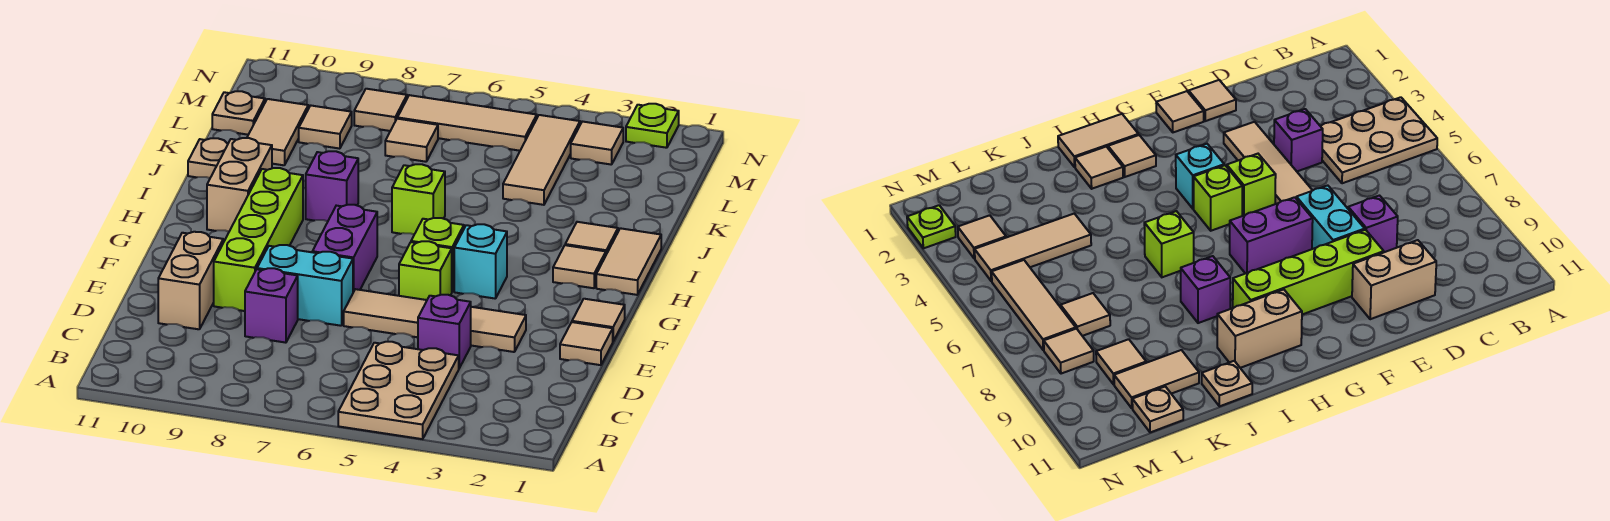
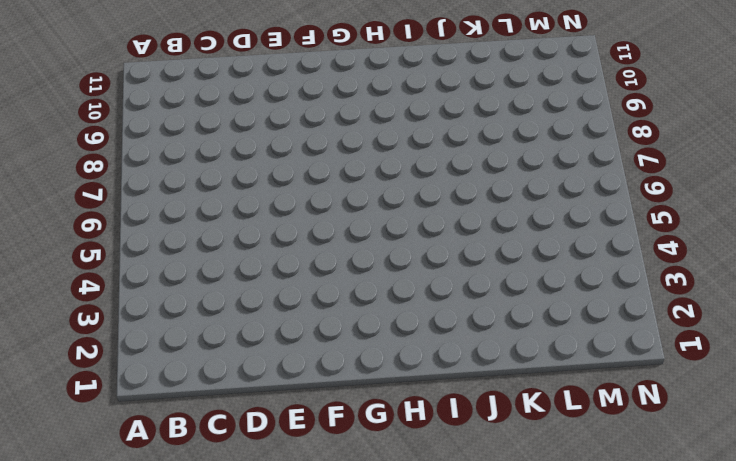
none -> tan 2x3 plate [338,342,459,439]
none -> purple 1x1 brick [418,295,471,368]
none -> purple 1x1 brick [245,268,298,343]

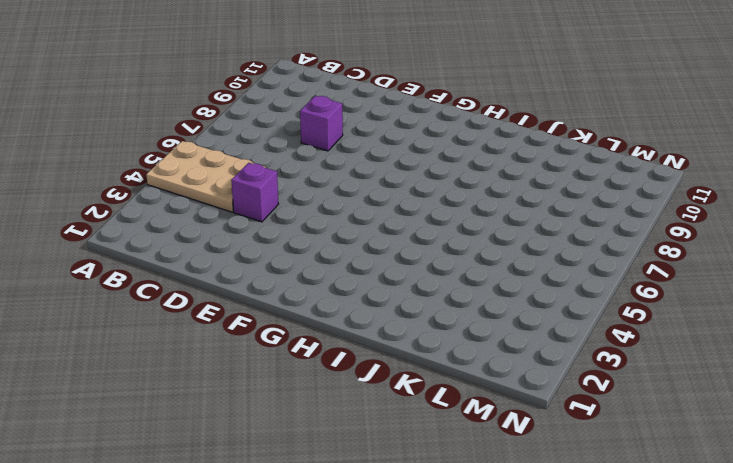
none -> tan 1x2 brick [158,232,223,329]
none -> tan 1x1 tile [560,322,613,365]
none -> tan 1x4 tile [344,289,526,352]

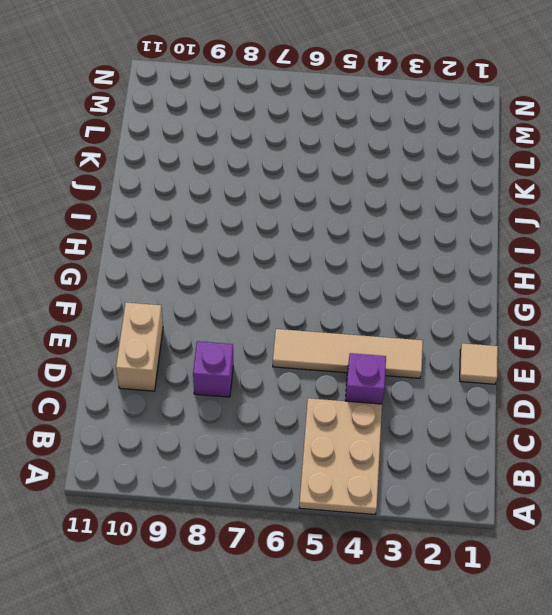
none -> cyan 1x2 brick [257,245,353,326]
none -> lime 1x4 brick [214,168,303,311]
none -> tan 1x1 tile [572,299,625,341]

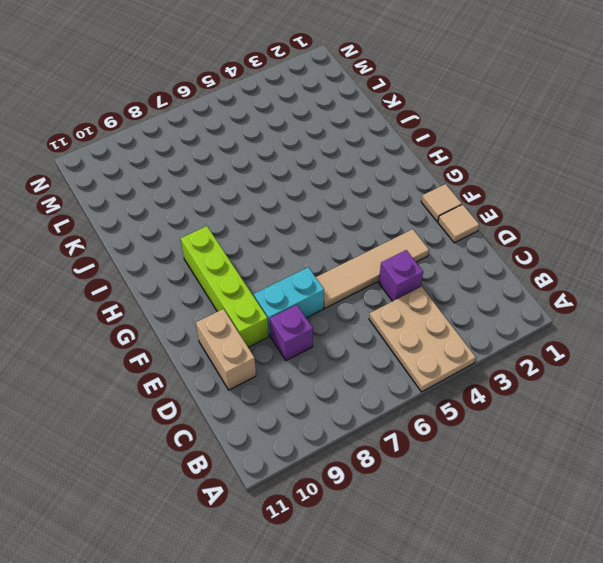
none -> lime 1x1 brick [399,241,452,300]
none -> purple 1x2 brick [312,205,377,292]
none -> cyan 1x1 brick [454,224,507,299]

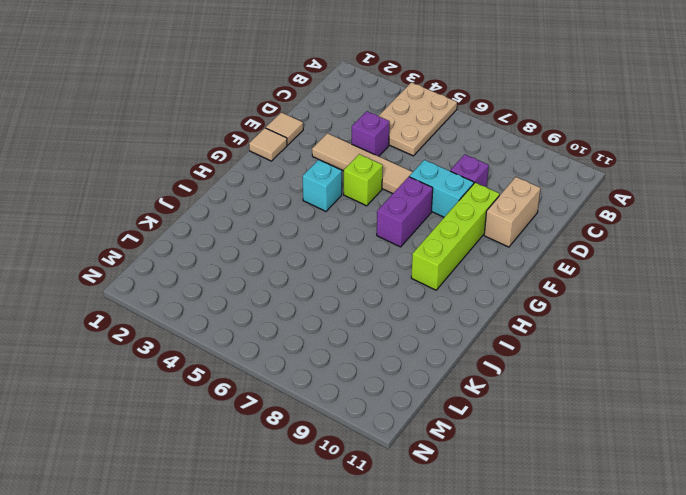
none -> lime 1x1 brick [411,218,464,291]
none -> tan 1x2 tile [596,228,661,295]
none -> tan 1x1 tile [553,245,606,288]

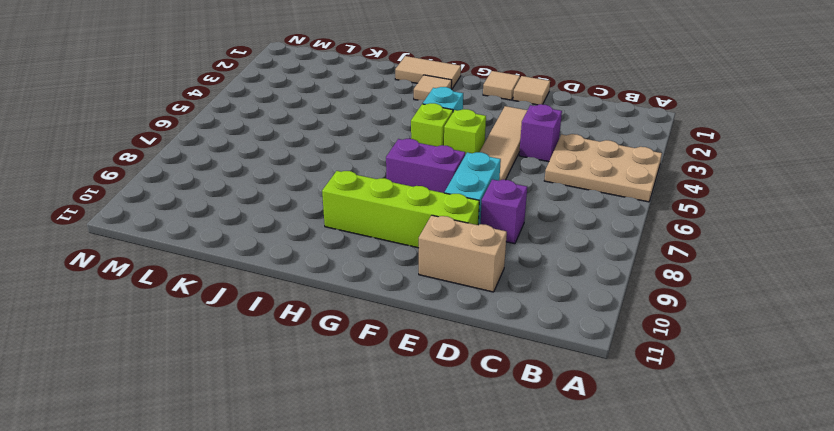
none -> tan 1x2 brick [207,138,272,232]
none -> tan 1x1 tile [565,222,618,254]
none -> lime 1x1 brick [392,164,445,234]

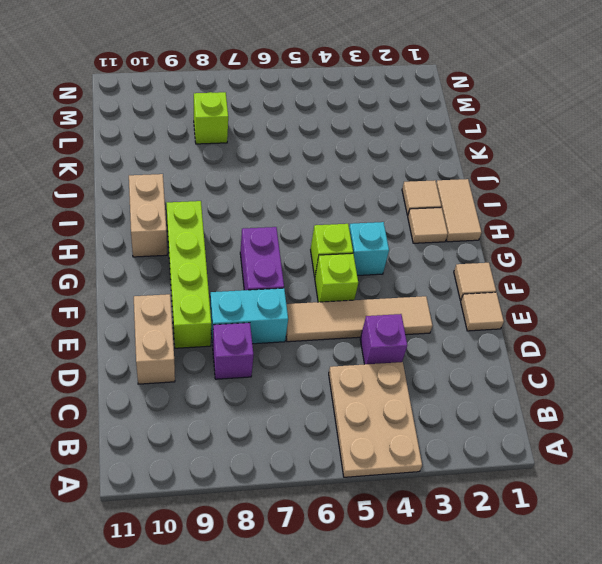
lime 1x1 brick [194,92,228,144] -> lime 1x1 brick moved to [392,164,445,234]
none -> purple 1x1 brick [306,151,358,221]
none -> tan 1x1 plate [188,138,228,178]
none -> tan 1x3 tile [503,115,580,205]

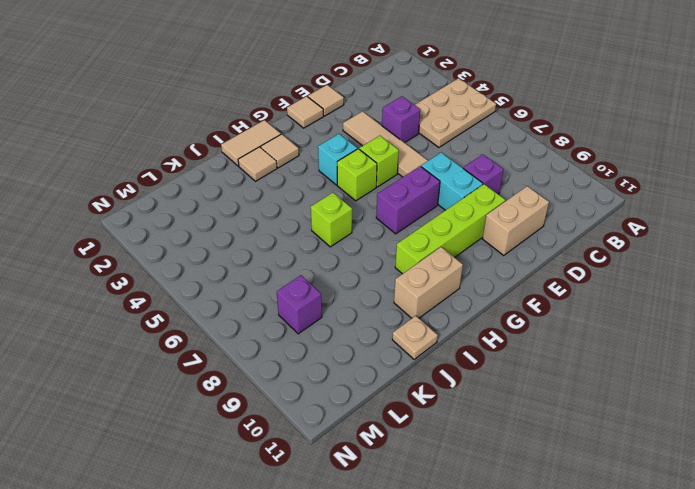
purple 1x1 brick [277,275,322,334] -> purple 1x1 brick moved to [306,151,358,221]
none -> tan 1x3 tile [503,115,580,205]
none -> tan 1x2 tile [247,99,308,165]
none -> tan 1x1 tile [385,119,438,162]

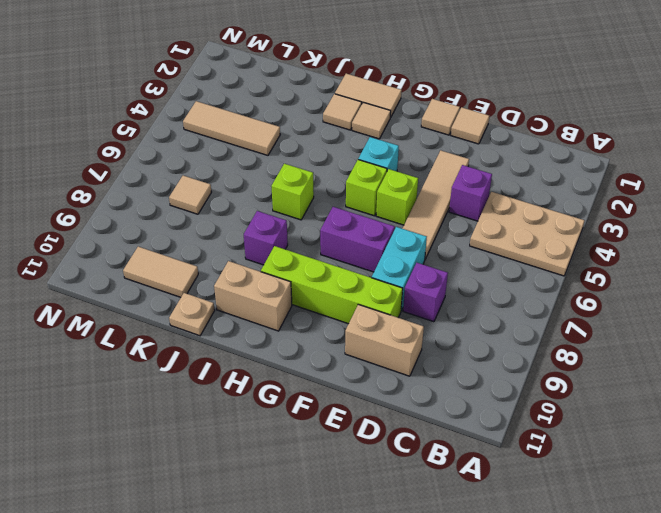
none -> tan 1x1 tile [299,105,352,149]
none -> tan 1x1 plate [212,91,265,135]
none -> tan 1x1 tile [571,121,623,165]

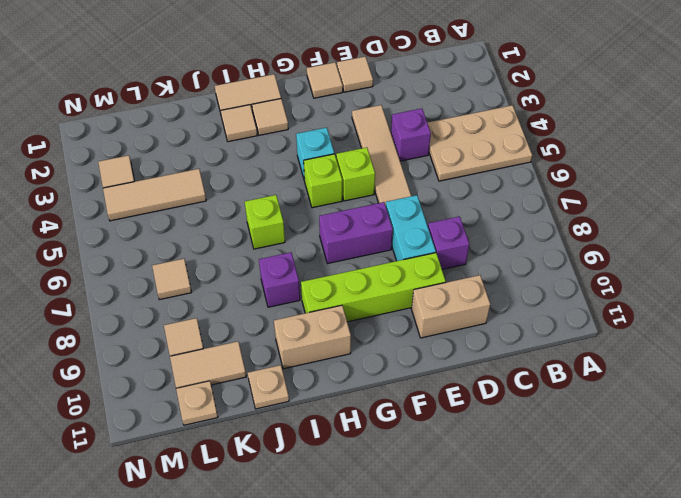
none -> tan 1x3 tile [397,95,537,151]
none -> tan 1x1 tile [354,89,407,131]
none -> lime 1x1 plate [626,104,679,148]

